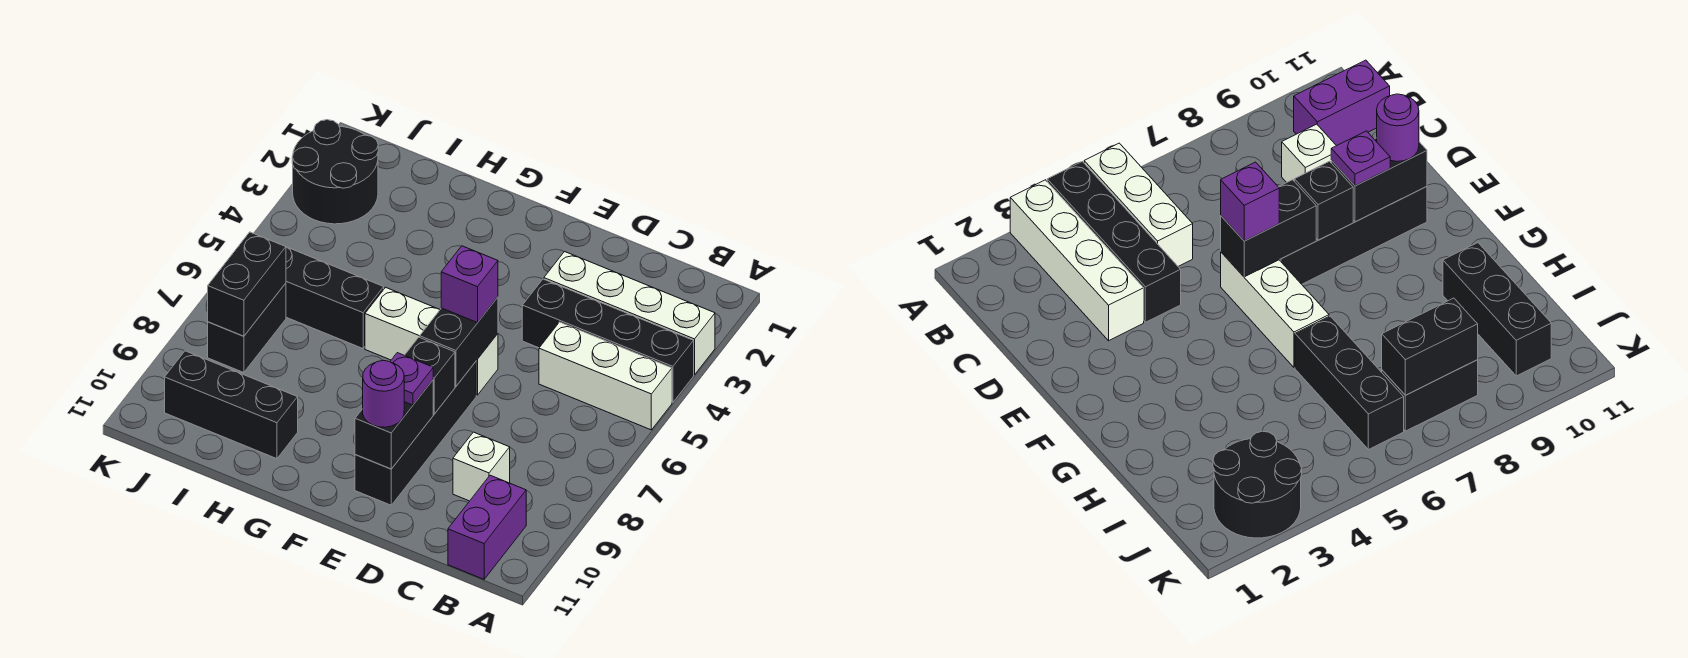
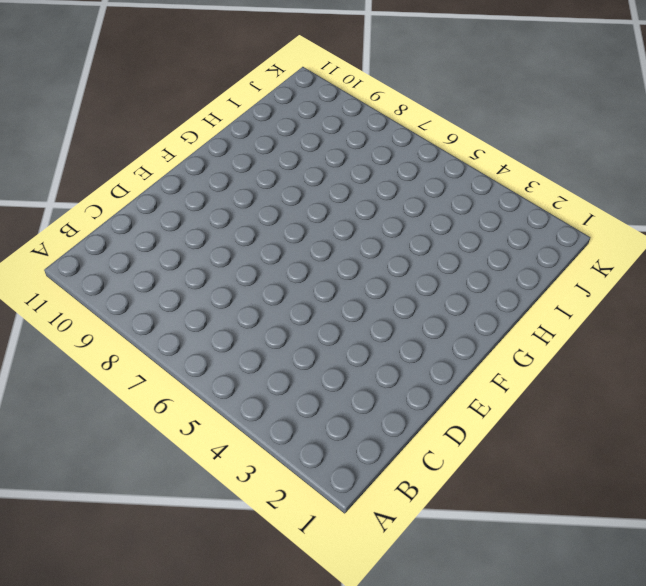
none -> white 1x4 brick [544,252,715,375]
none -> black 1x4 brick [522,279,694,402]
none -> white 1x3 brick [539,322,672,430]

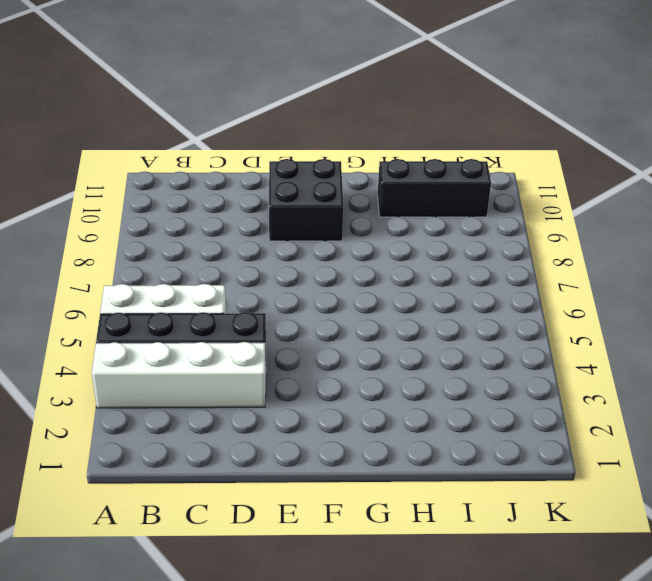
black 2x2 brick [269,159,343,241] -> black 1x4 brick [355,362,476,505]
none -> purple 1x2 brick [448,475,526,579]
none -> white 1x1 brick [453,432,510,501]
none -> white 1x3 brick [365,287,498,395]

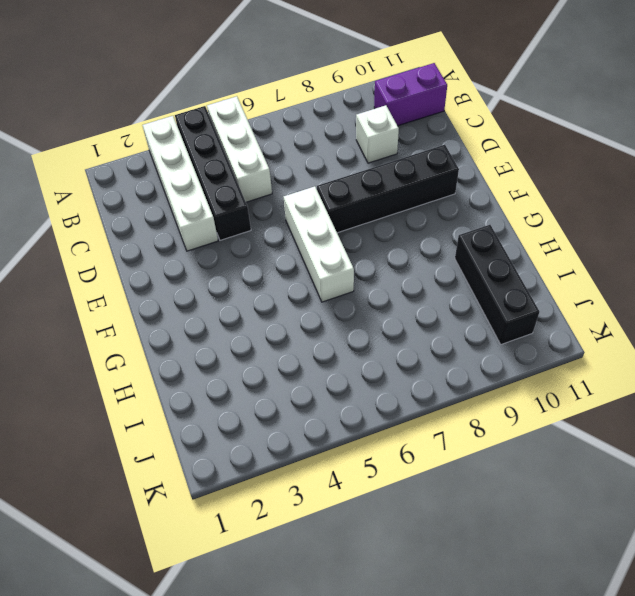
none -> black 1x3 brick [286,247,384,348]
none -> black 2x2 round brick [292,120,378,224]
none -> black 1x2 brick [208,283,286,373]

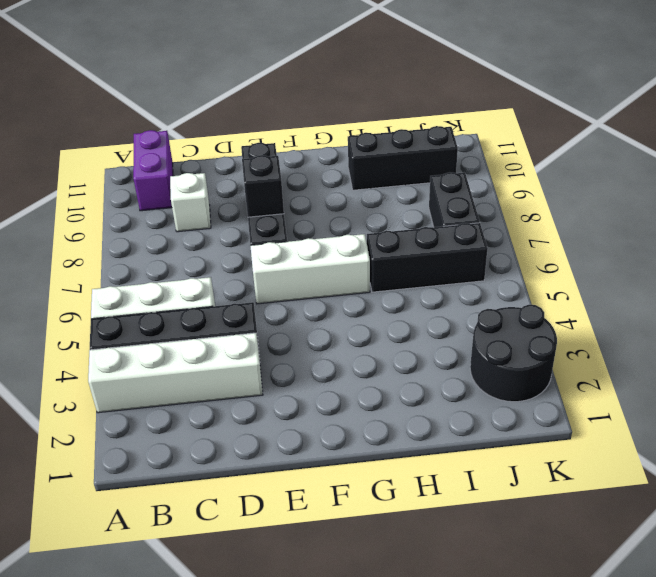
none -> black 1x2 brick [420,297,498,386]
none -> black 1x2 brick [355,380,433,469]
none -> black 1x2 brick [208,232,286,336]

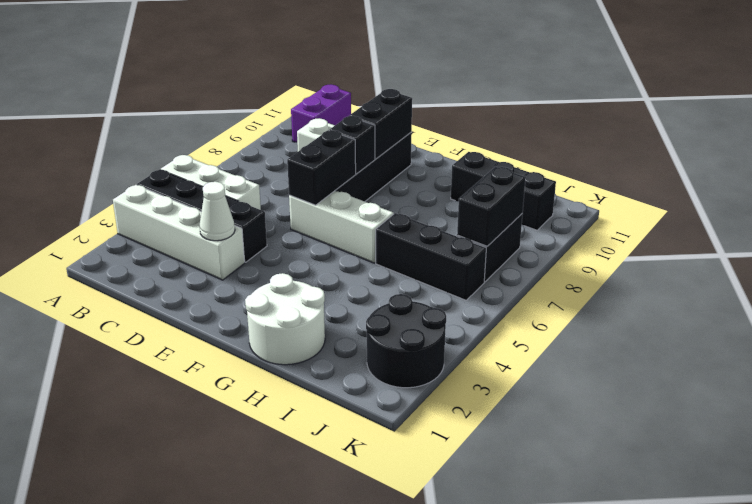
white 1x1 cone [200,182,235,241] -> none
white 2x2 round brick [245,273,325,365] -> none
none -> purple 1x1 brick [441,246,498,323]
none -> purple 1x1 plate [390,353,433,405]
none -> purple 1x1 round brick [363,360,404,427]

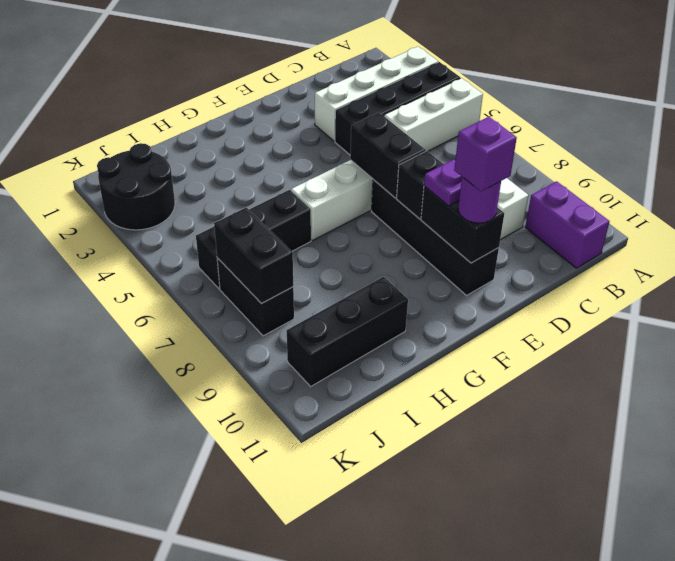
purple 1x1 brick [454,117,517,192] -> purple 1x1 brick moved to [441,246,498,323]

